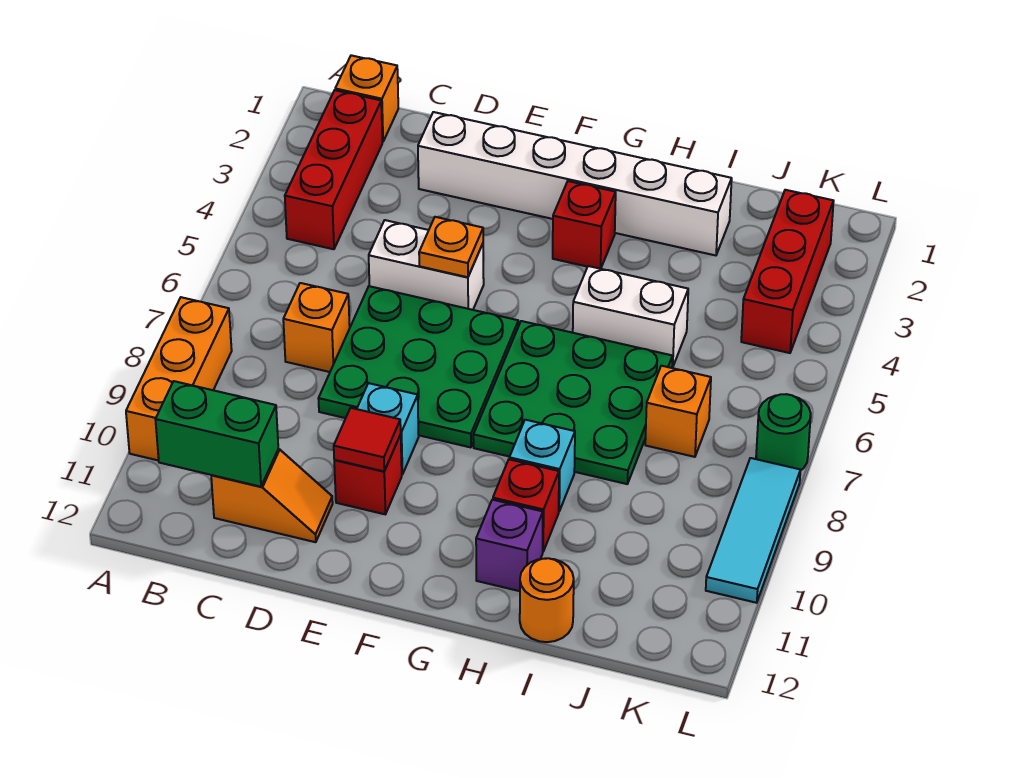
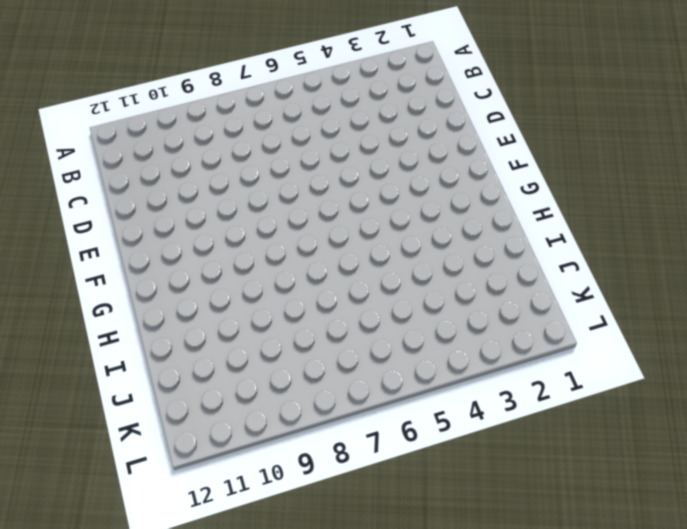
none -> orange 1x3 brick [126,297,232,461]
none -> orange 1x1 brick [335,55,398,142]
none -> red 1x3 brick [285,90,382,249]

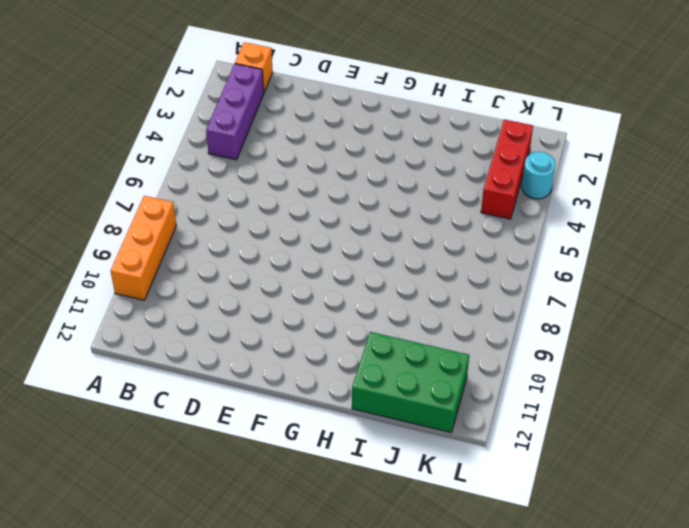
purple 1x3 brick [206,64,264,160] -> red 1x3 brick [285,90,382,249]
green 2x3 brick [352,332,469,432] -> orange 1x1 round brick [520,558,574,642]
cyan 1x1 round brick [522,152,555,199] -> none
none -> orange 1x1 brick [283,283,350,372]
none -> orange 1x2 slope [211,449,333,542]
none -> white 1x6 brick [418,112,732,255]

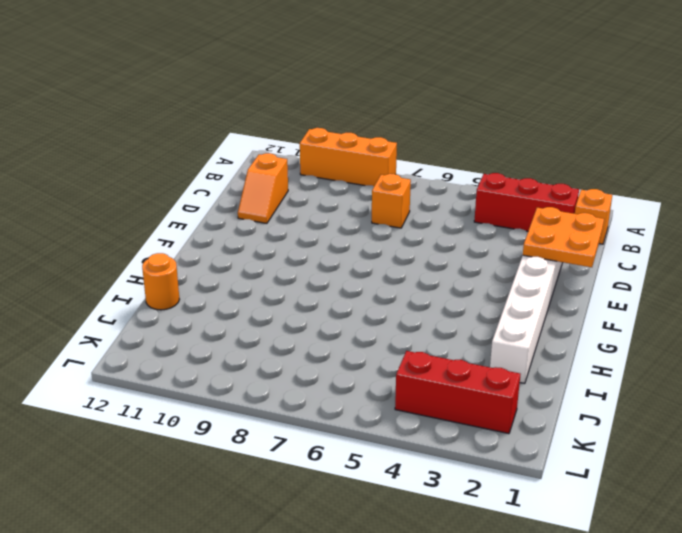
orange 2x2 plate [523,207,604,267] -> none
none -> white 1x2 brick [369,220,484,310]
none -> green 3x3 plate [318,286,518,447]
none -> cyan 1x1 brick [357,383,419,474]

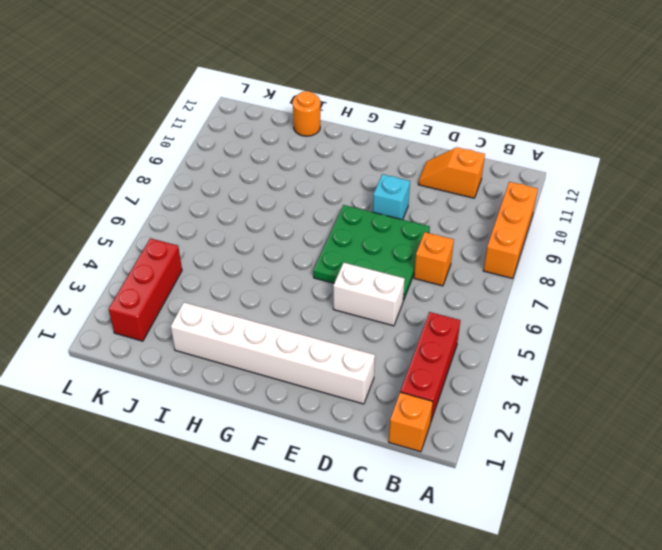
none -> red 1x1 brick [334,435,402,514]
none -> red 1x1 brick [553,181,616,269]
none -> green 3x3 plate [473,321,673,484]

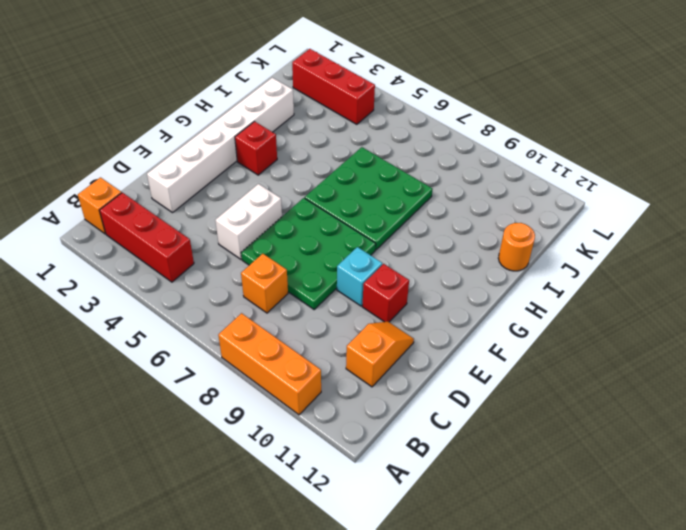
none -> white 1x2 brick [573,266,688,368]
none -> cyan 1x1 brick [509,420,575,511]
none -> red 1x1 brick [493,459,559,551]

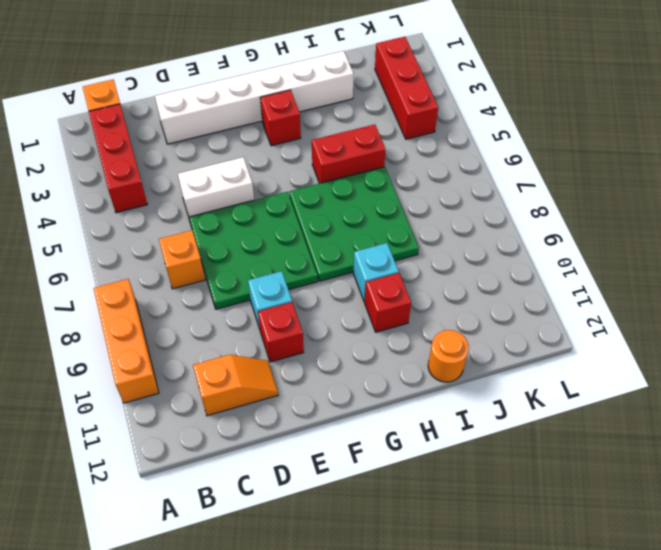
red 1x2 brick [312,124,386,183] -> white 1x2 brick [573,266,688,368]
none -> purple 1x1 brick [476,500,543,591]
none -> orange 1x1 brick [645,366,711,457]
none -> green 1x1 round brick [756,394,811,471]

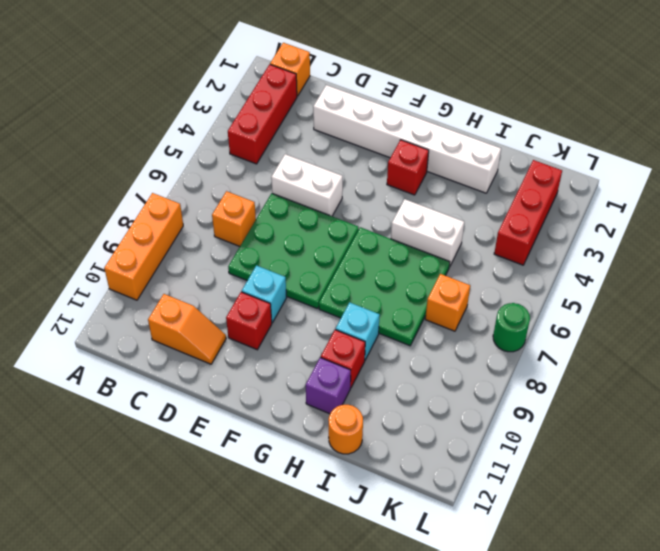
none -> cyan 1x3 tile [706,458,800,603]
none -> green 1x2 brick [155,381,278,487]
none -> orange 1x1 plate [419,217,483,277]

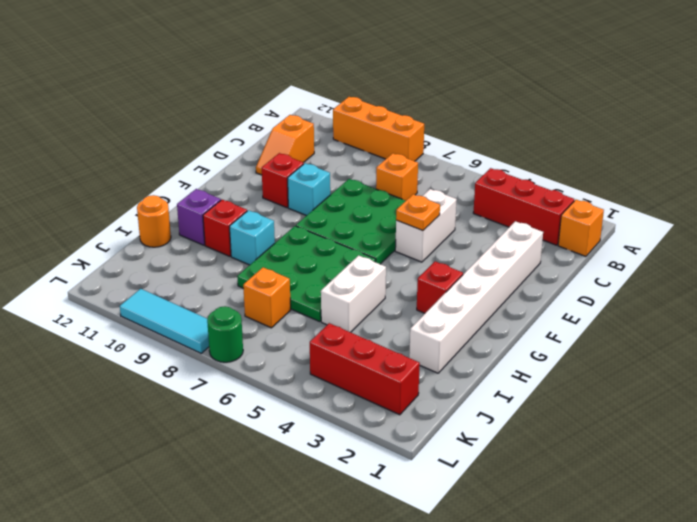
none -> green 1x2 brick [155,381,278,487]
none -> red 1x1 tile [334,408,401,471]

